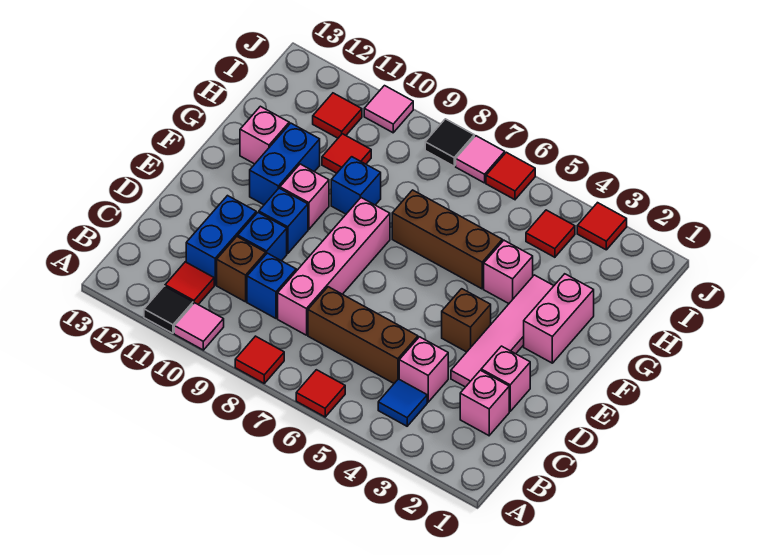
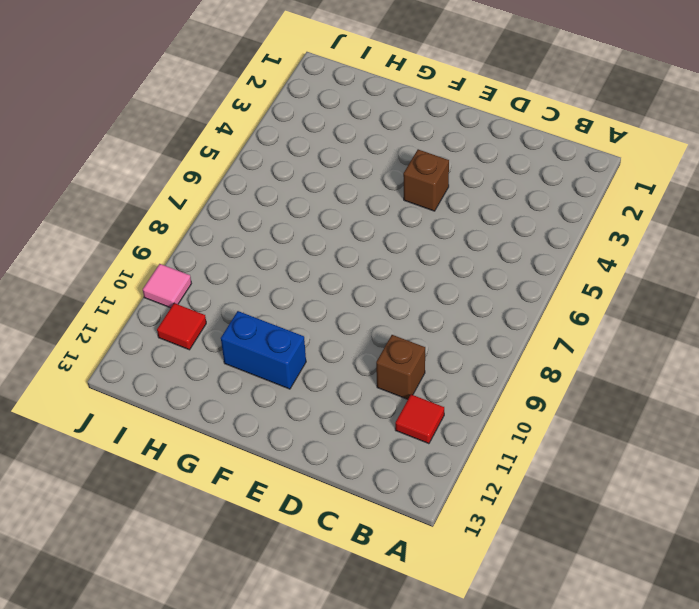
none -> red 1x1 tile [296,370,345,417]
none -> red 1x1 tile [235,336,284,383]
none -> pink 1x1 tile [174,303,224,350]
none -> black 1x1 tile [144,286,193,333]

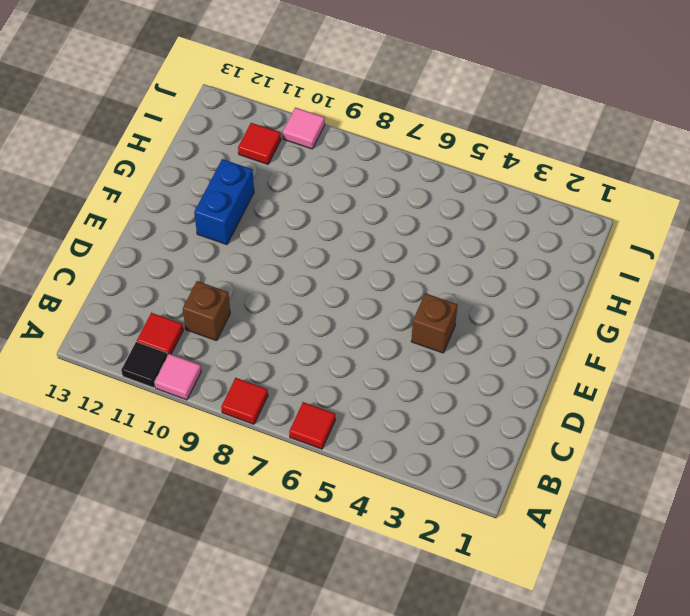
none -> blue 1x1 tile [378,379,427,426]
none -> pink 1x1 brick [460,370,509,435]
none -> pink 1x1 brick [399,337,448,402]
none -> brown 1x3 brick [308,287,418,383]

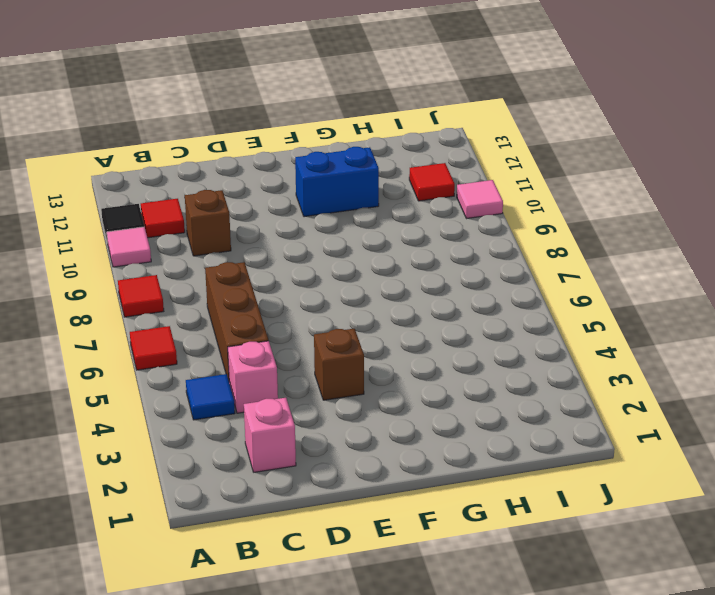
none -> pink 1x4 brick [278,198,390,335]
none -> blue 1x1 brick [247,253,296,318]
none -> blue 1x2 brick [186,196,256,285]
none -> pink 1x1 brick [481,346,530,411]

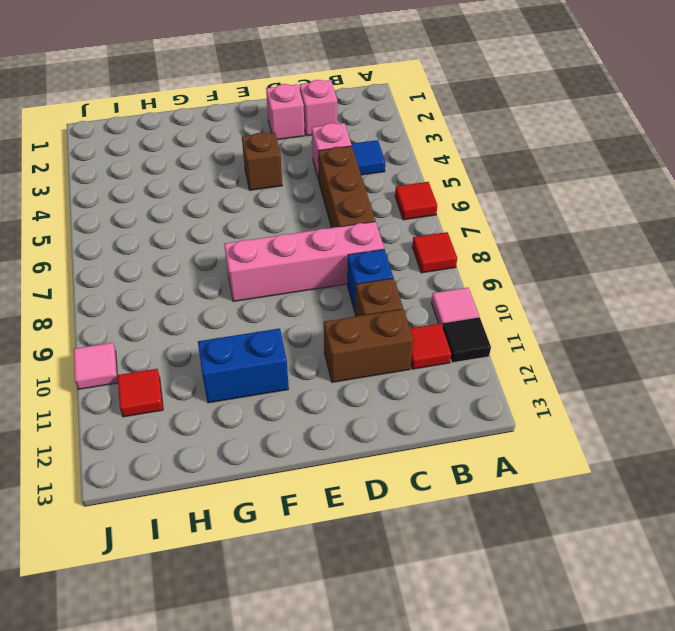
brown 1x2 brick [324,309,413,382] -> blue 1x2 brick [186,196,256,285]
none -> pink 1x4 tile [451,275,554,387]
none -> blue 1x1 brick [238,213,287,261]
none -> blue 1x1 brick [259,188,308,254]
none -> pink 1x2 brick [524,274,594,363]

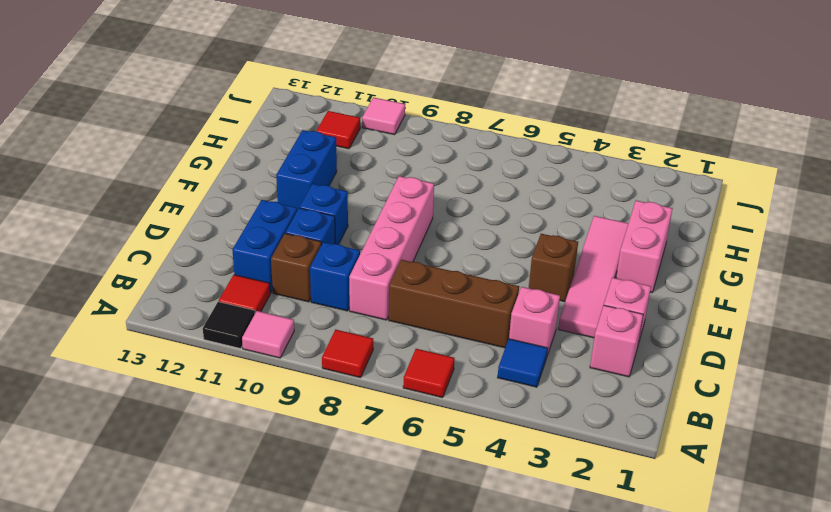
none -> pink 1x1 brick [280,164,329,229]
none -> pink 1x1 brick [484,240,533,304]
none -> brown 1x3 brick [392,190,502,289]
none -> blue 1x1 brick [331,157,381,214]

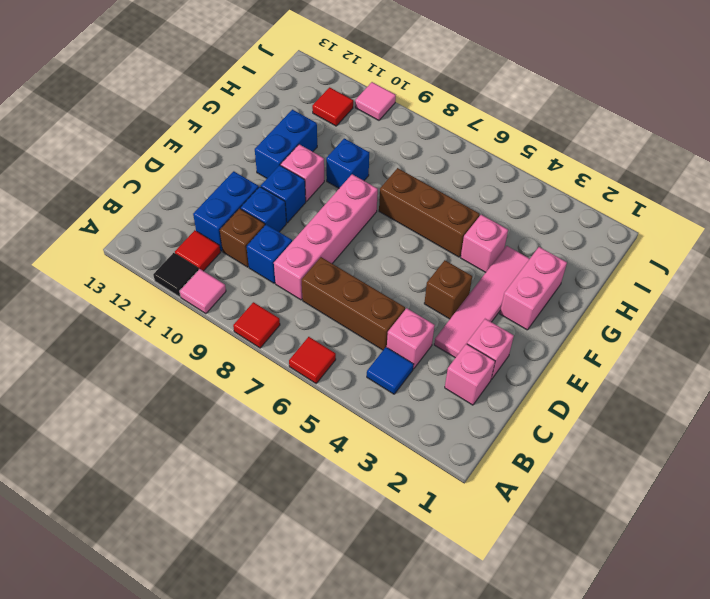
none -> pink 1x1 brick [240,106,289,164]
none -> red 1x1 tile [322,134,371,173]
none -> red 1x1 tile [526,210,575,257]
none -> red 1x1 tile [577,203,627,250]

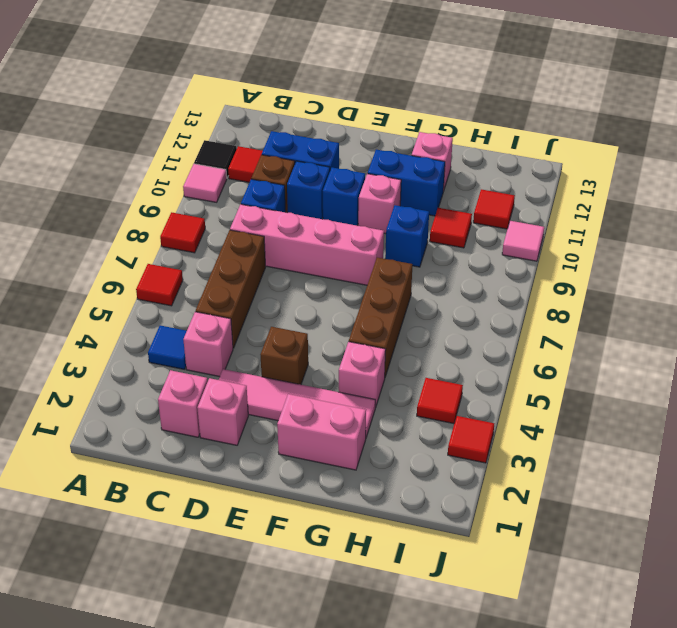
none -> red 1x1 tile [486,152,535,200]
none -> pink 1x1 tile [456,136,505,183]
none -> black 1x1 tile [425,119,474,166]

